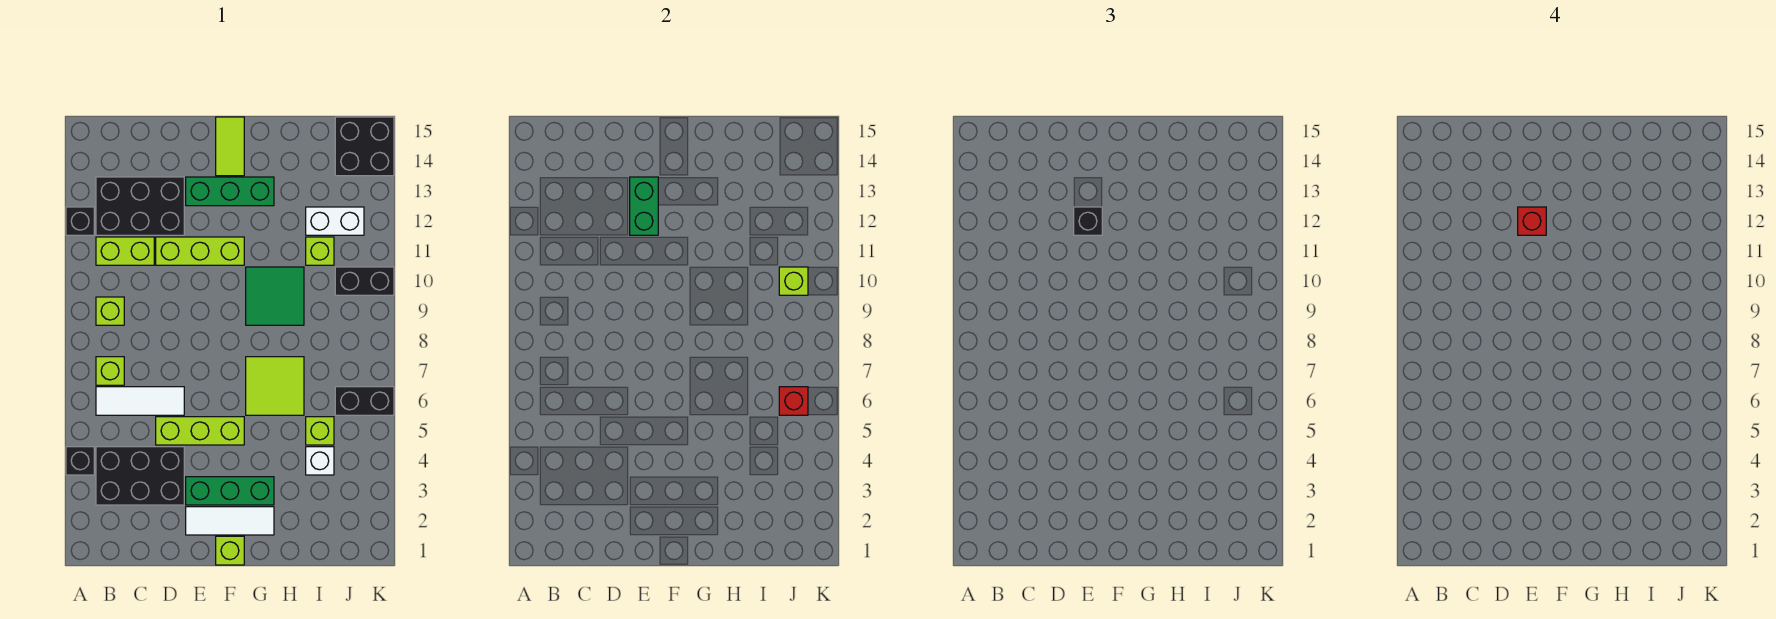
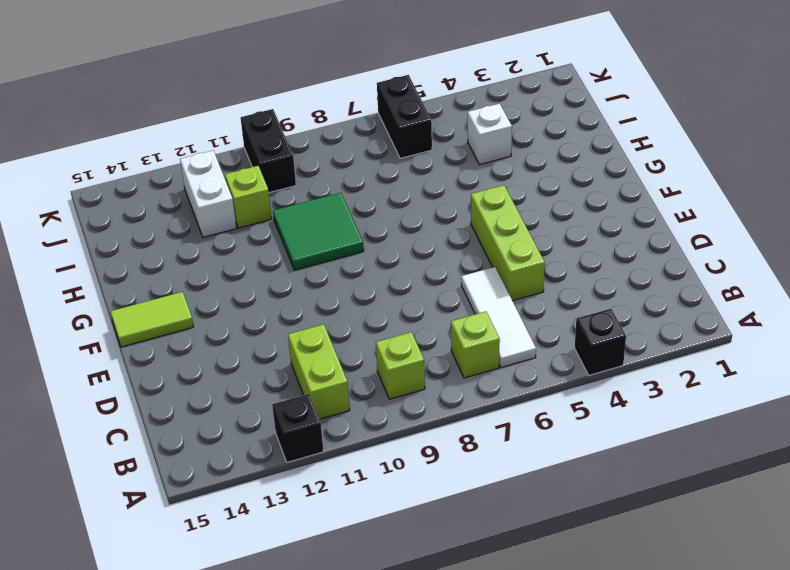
none -> black 2x3 brick [96,447,184,505]
none -> black 2x3 brick [96,177,184,235]
none -> lime 1x3 brick [156,237,244,265]

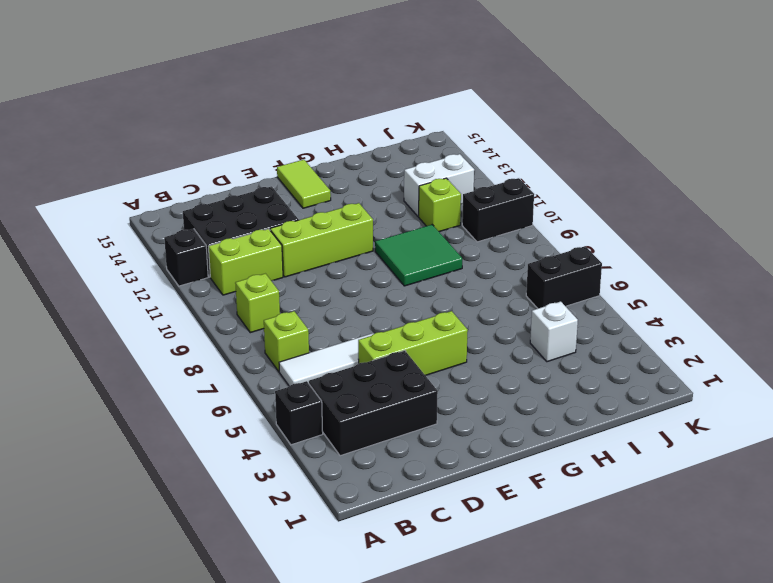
none -> white 1x3 tile [186,507,274,535]
none -> green 1x3 brick [186,477,274,505]
none -> green 1x3 brick [186,177,274,206]

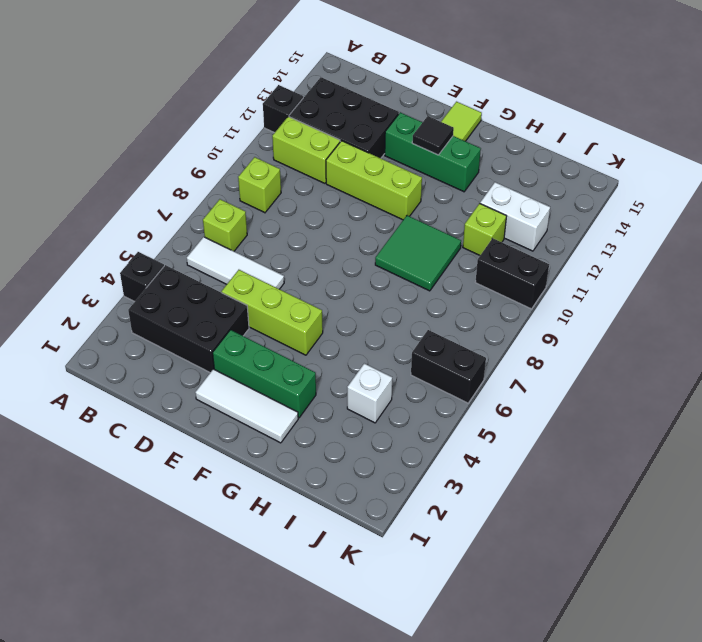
black 1x1 tile [412,116,454,155] -> none
none -> lime 1x1 brick [216,536,244,565]
none -> lime 2x2 tile [246,357,304,415]
none -> lime 1x1 brick [306,417,334,445]

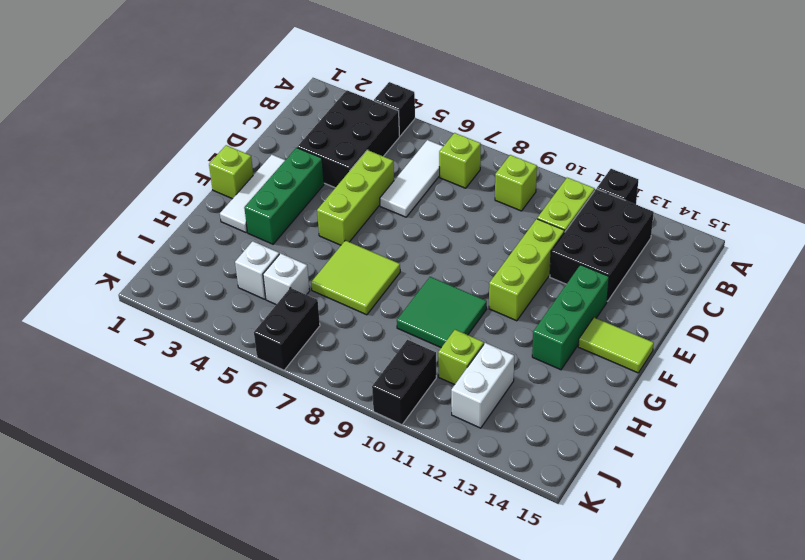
white 1x1 brick [263,253,310,305] -> lime 1x1 brick [306,417,334,445]
none -> black 2x2 brick [335,117,394,176]
none -> green 1x2 brick [630,177,658,235]
none -> red 1x1 brick [779,387,808,415]

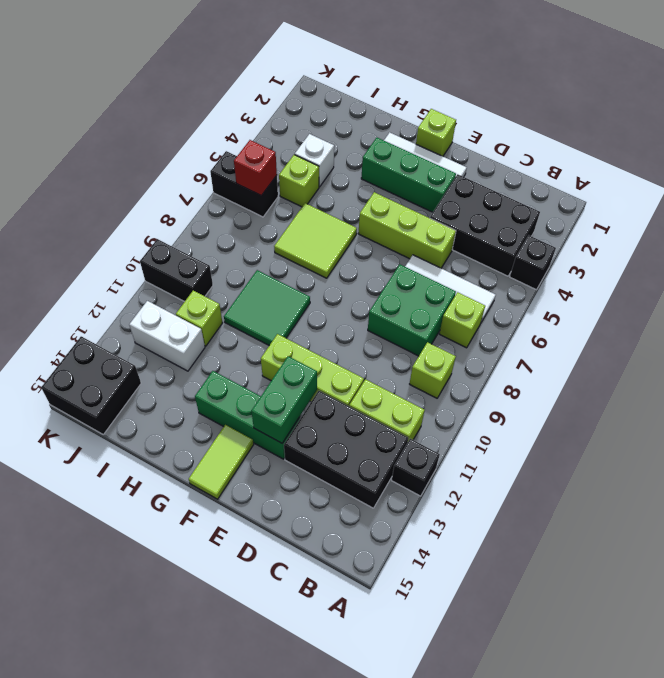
green 2x2 brick [368,264,456,356] -> none
none -> lime 1x1 brick [779,267,808,295]
none -> black 1x1 brick [1074,207,1102,235]
none -> red 1x1 brick [1518,207,1546,235]

